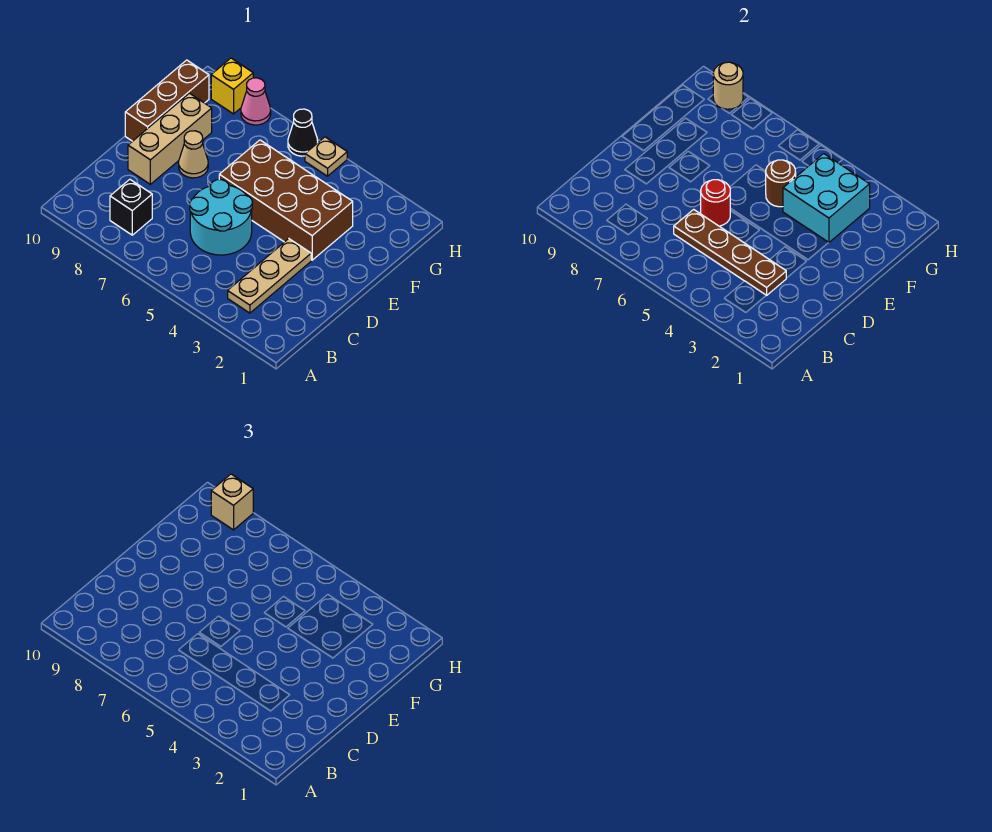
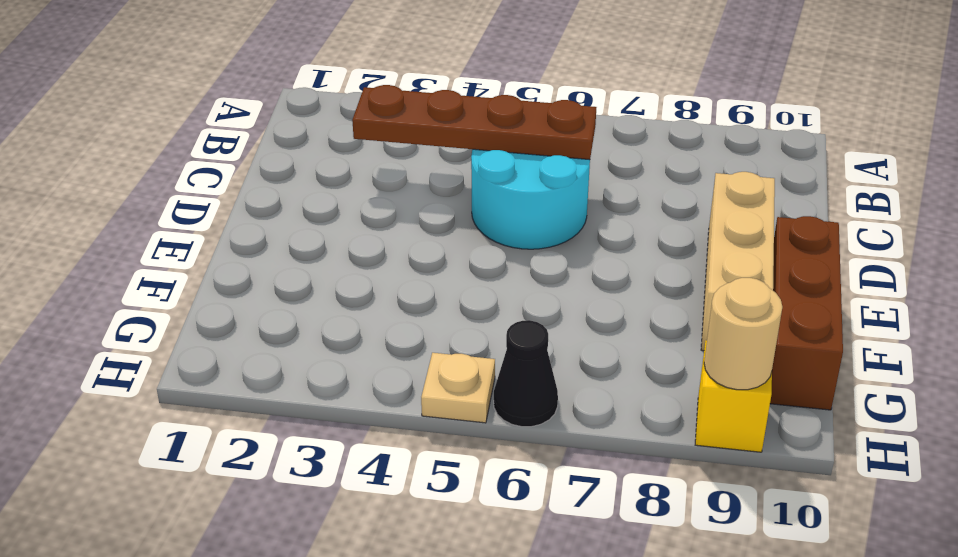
none -> tan 1x3 plate [228,239,311,313]
none -> black 1x1 brick [110,179,152,235]
none -> brown 2x4 brick [219,140,353,260]

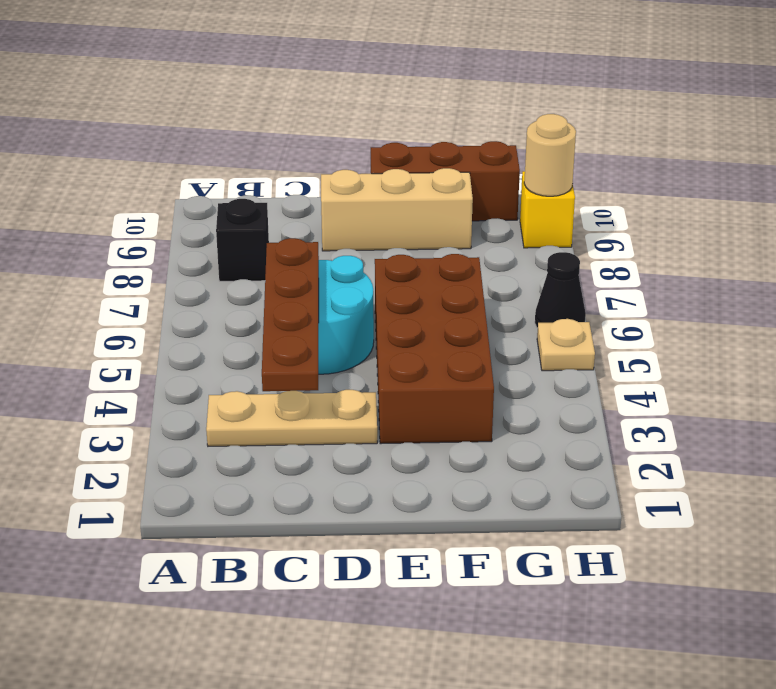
none -> tan 1x1 cone [179,131,208,178]
none -> pink 1x1 cone [241,78,271,125]
none -> red 1x1 round brick [701,180,730,226]

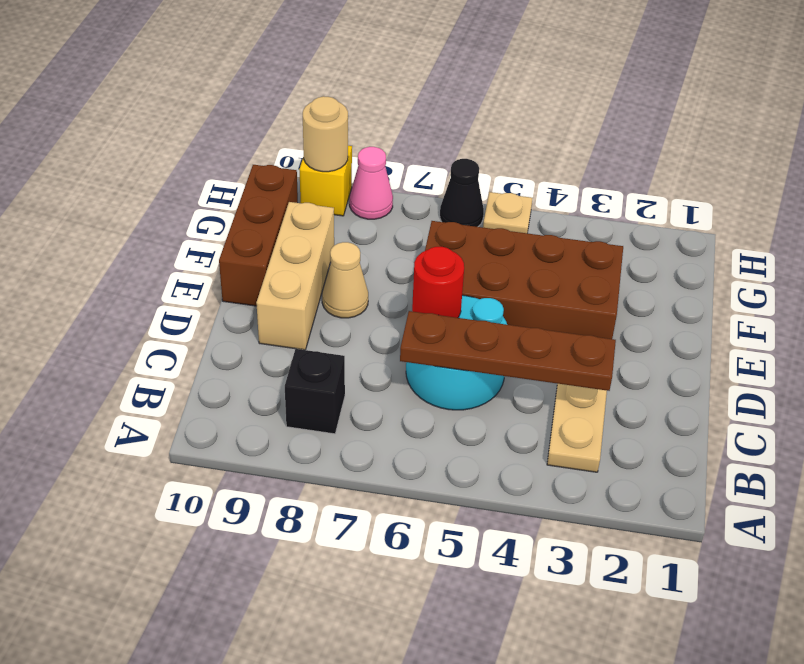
none -> cyan 2x2 brick [783,154,870,243]
none -> brown 1x1 round brick [766,160,796,207]
none -> tan 1x1 brick [211,474,253,530]

